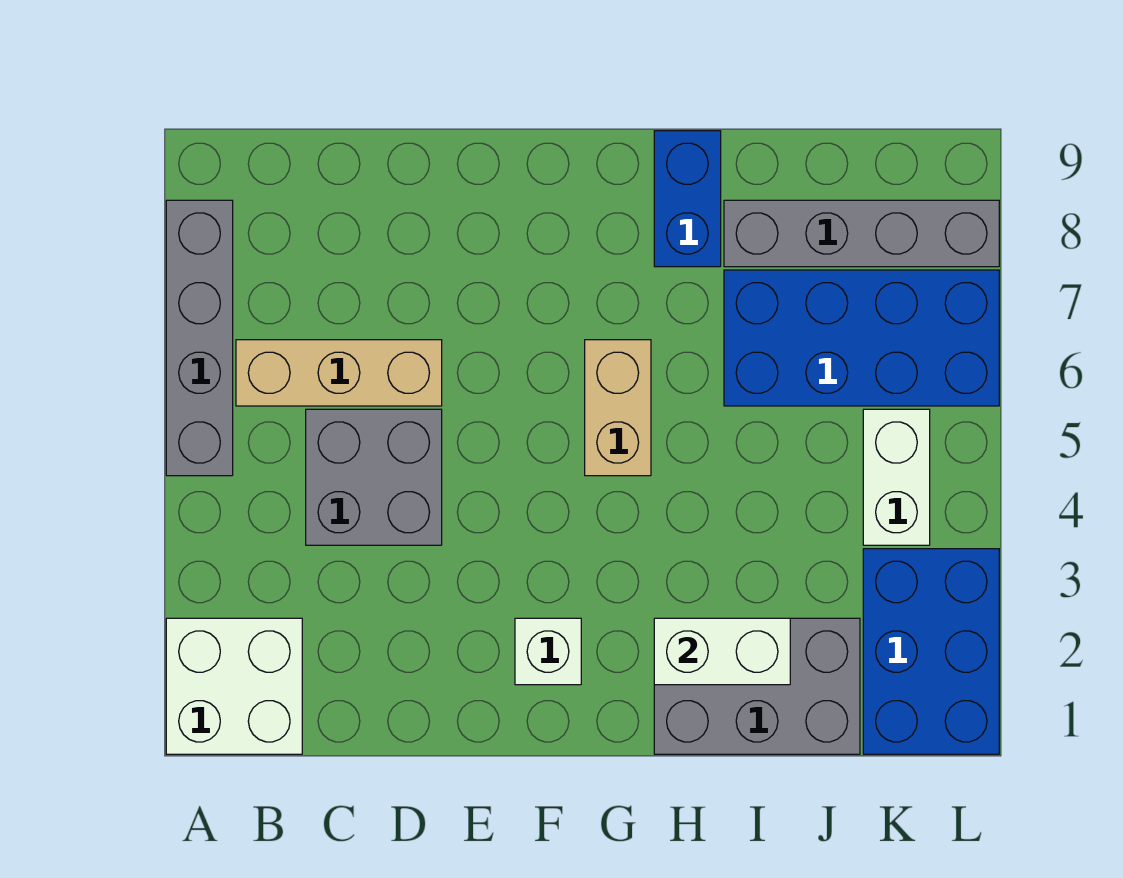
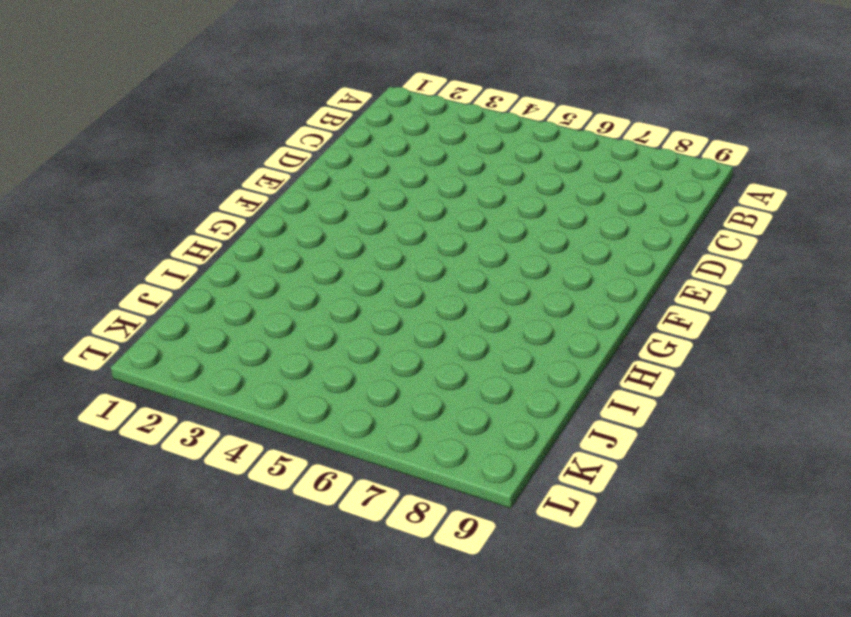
none -> white 2x2 brick [166,618,302,754]
none -> grey 1x4 brick [166,200,233,476]
none -> tan 1x3 brick [236,340,442,406]

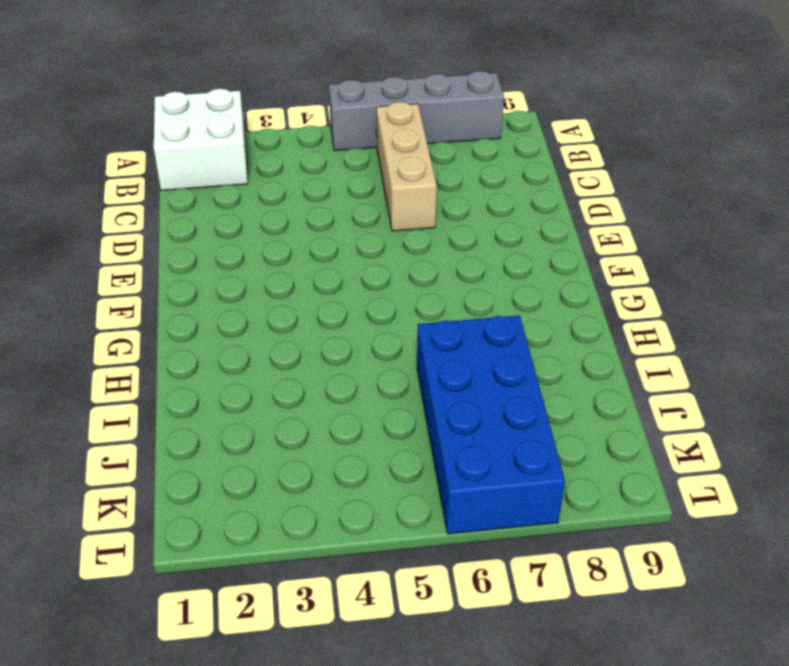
none -> grey 2x2 brick [306,409,442,545]
none -> white 1x1 brick [515,618,581,685]
none -> tan 1x2 brick [585,340,651,476]

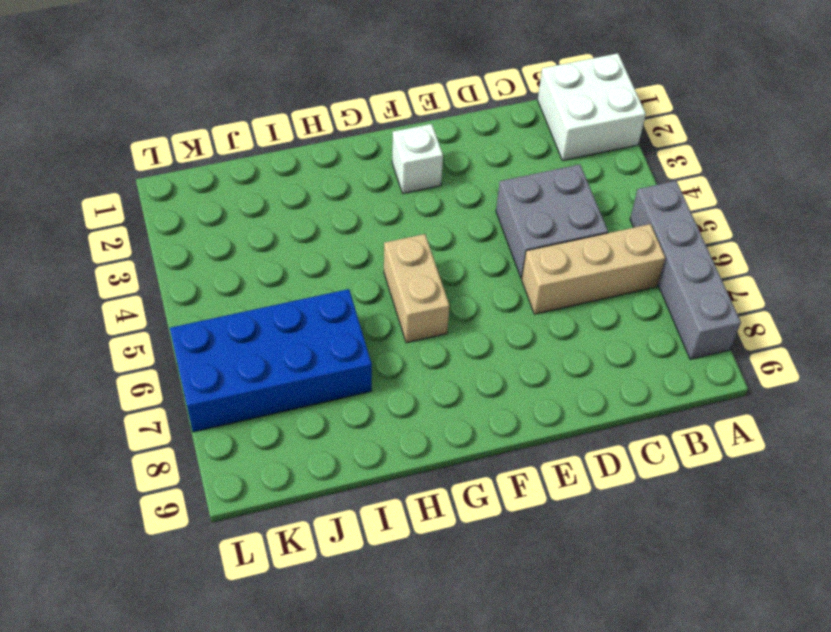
none -> grey 2x3 brick [654,618,860,754]
none -> blue 1x2 brick [654,131,721,267]
none -> grey 1x4 brick [724,200,999,267]

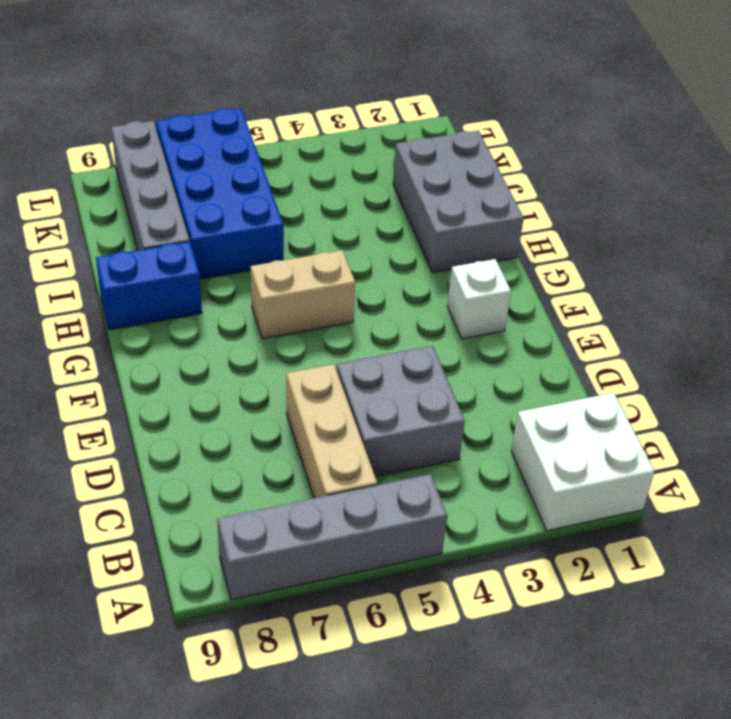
none -> blue 2x3 brick [863,549,999,754]
none -> white 1x2 brick [863,409,930,545]
none -> white 1x2 brick [654,618,790,685]

